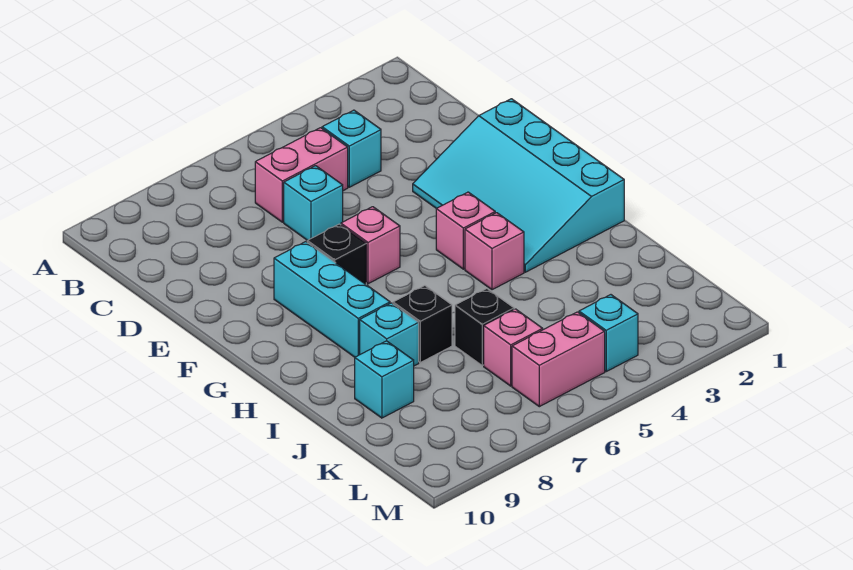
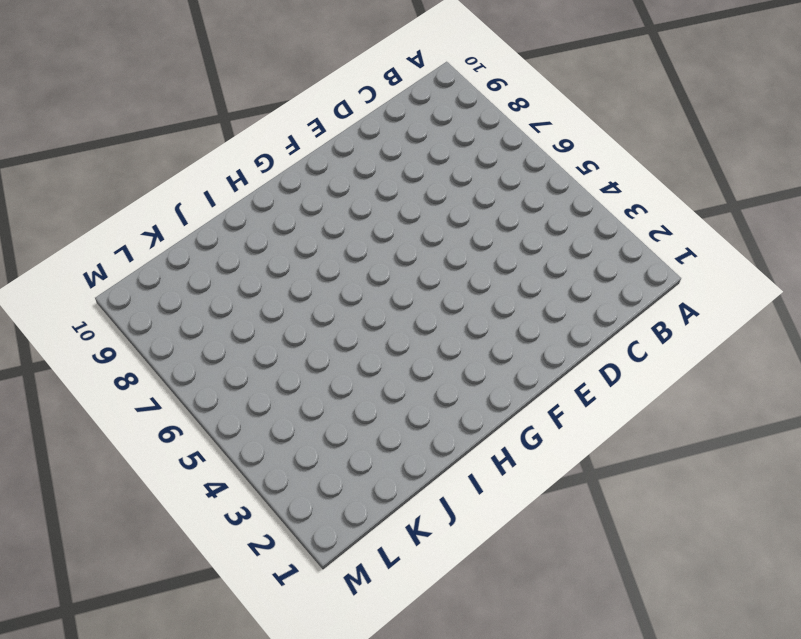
none -> cyan 1x1 brick [322,110,381,187]
none -> pink 1x2 brick [255,128,348,222]
none -> cyan 1x1 brick [284,166,343,240]

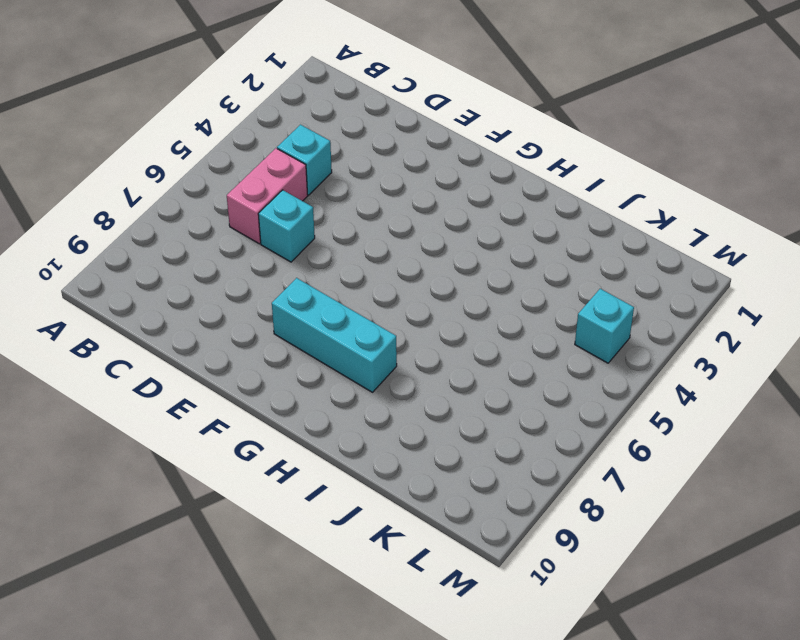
none -> cyan 3x4 slope [413,99,624,272]
none -> pink 1x1 brick [341,207,400,284]
none -> black 1x1 brick [307,224,366,284]

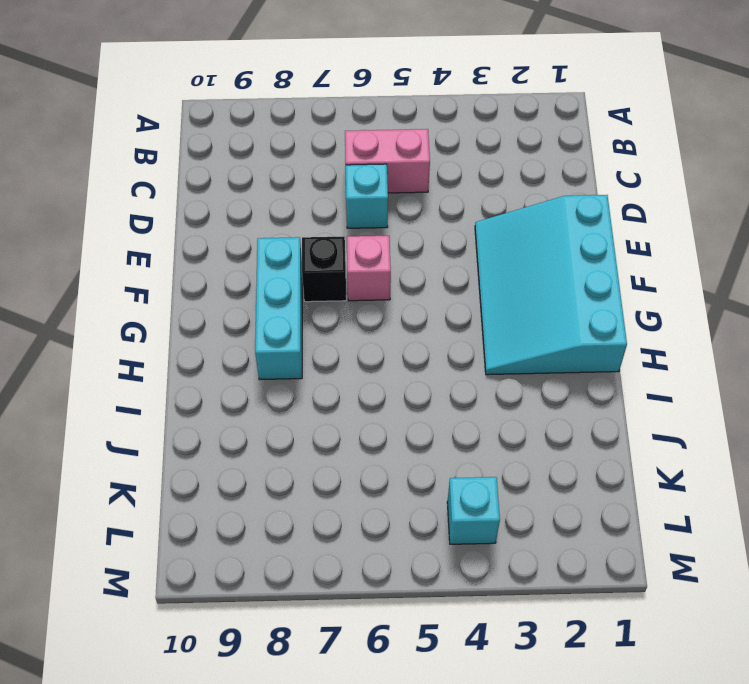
none -> cyan 1x1 brick [322,110,381,187]
none -> pink 1x1 brick [436,192,495,269]
none -> pink 1x1 brick [465,213,524,290]

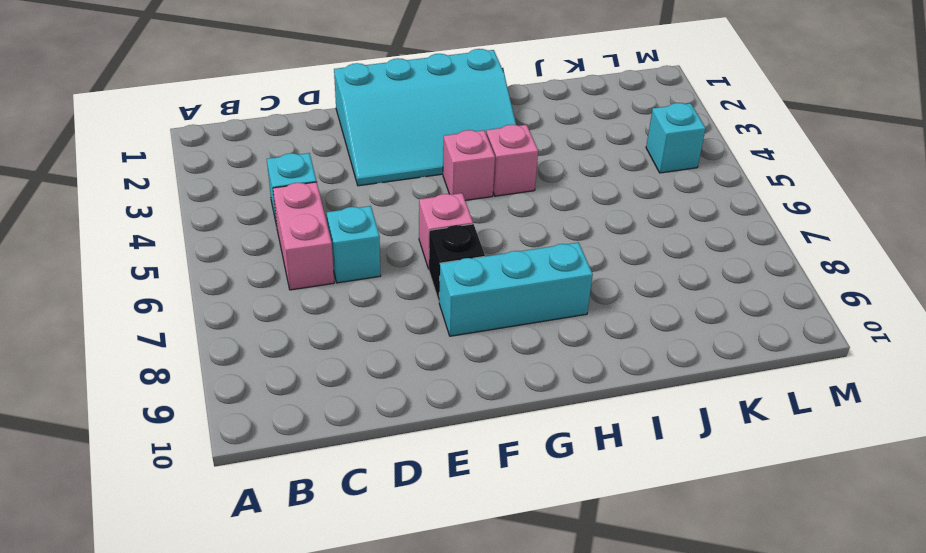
none -> black 1x1 brick [393,286,452,363]
none -> cyan 1x1 brick [360,303,419,366]
none -> black 1x1 brick [455,289,514,366]

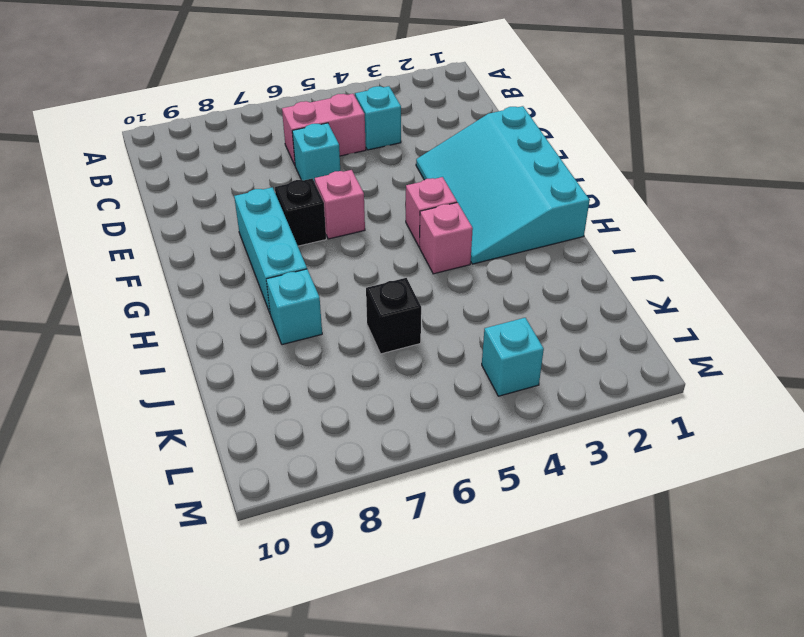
none -> black 1x1 brick [393,286,452,363]
none -> cyan 1x1 brick [355,341,414,418]
none -> pink 1x1 brick [484,309,543,386]

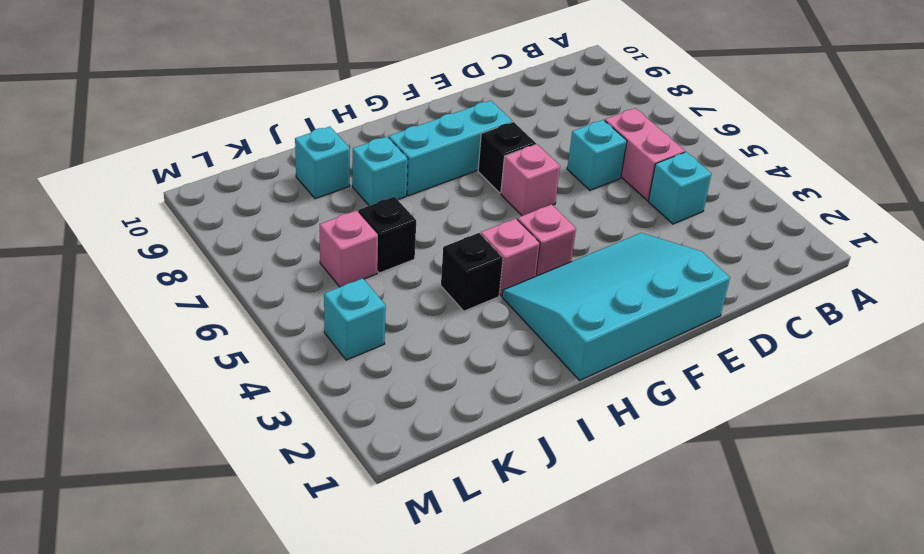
black 1x1 brick [441,233,503,311] -> black 1x1 brick moved to [393,286,452,363]
none -> pink 1x2 brick [512,312,605,407]

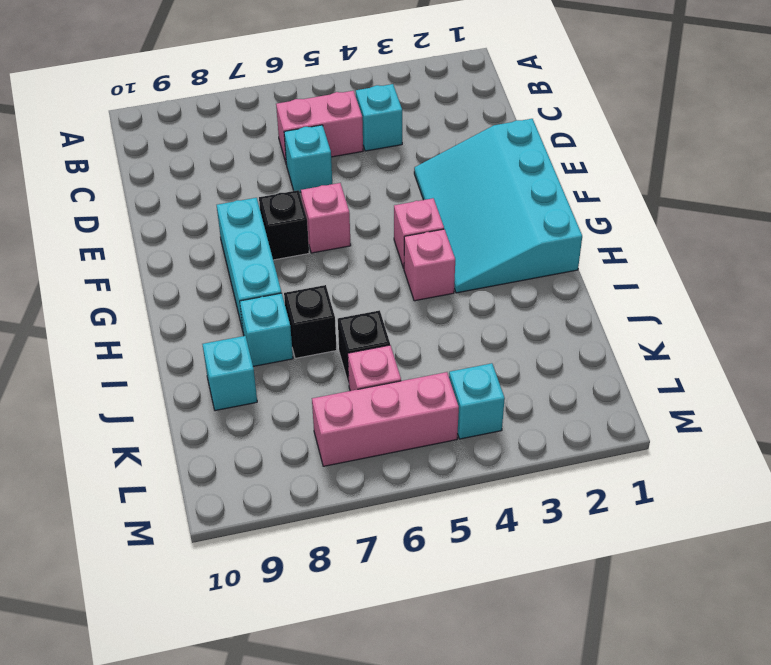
pink 1x3 brick [312,372,459,466] -> pink 1x2 brick [512,312,605,407]

